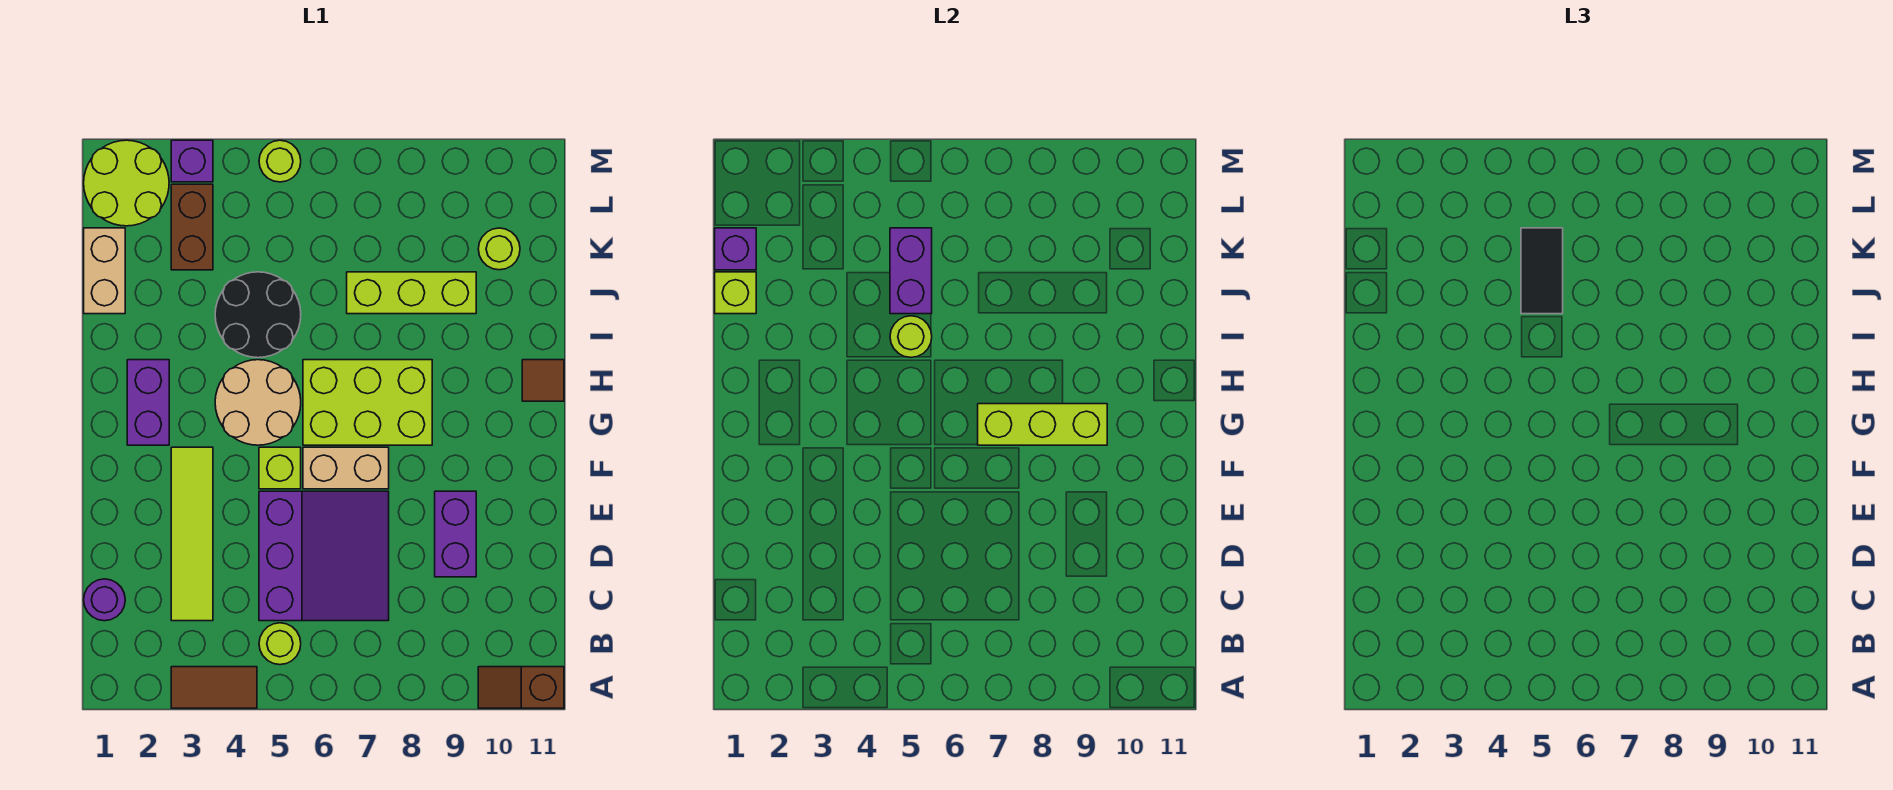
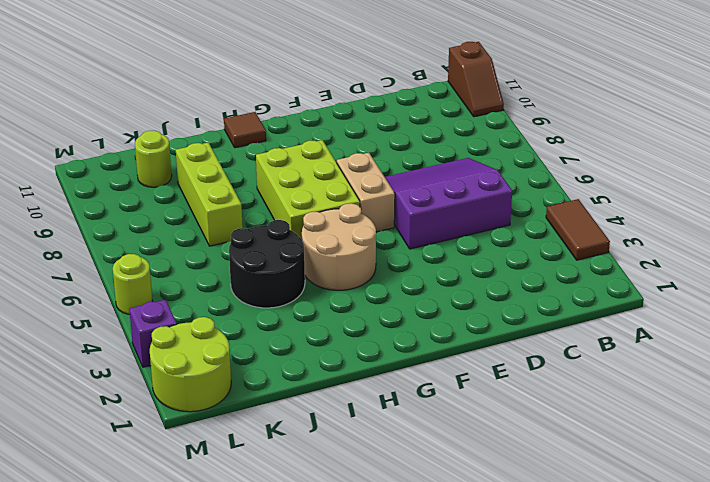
none -> lime 1x1 round brick [259,623,301,665]
none -> purple 1x1 round brick [84,579,125,621]
none -> lime 1x4 tile [171,447,213,621]

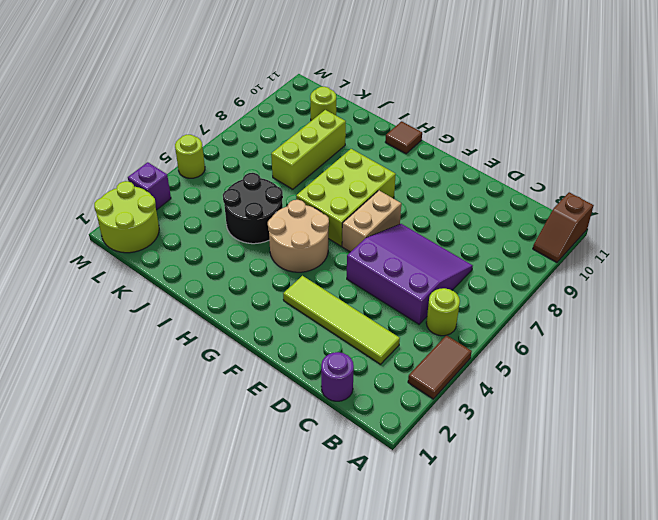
none -> purple 1x2 brick [435,491,476,577]
none -> lime 1x1 brick [259,447,301,489]
none -> purple 1x2 brick [127,360,169,445]

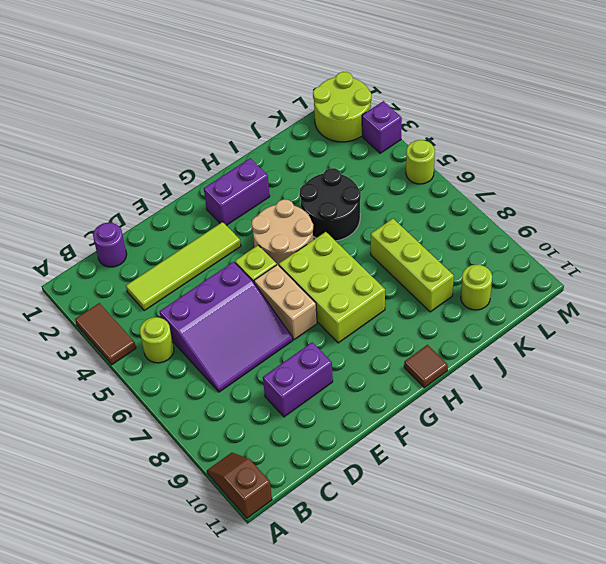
none -> tan 1x2 brick [84,228,125,314]
none -> brown 1x2 brick [171,184,213,270]
none -> lime 1x3 brick [978,404,1107,445]

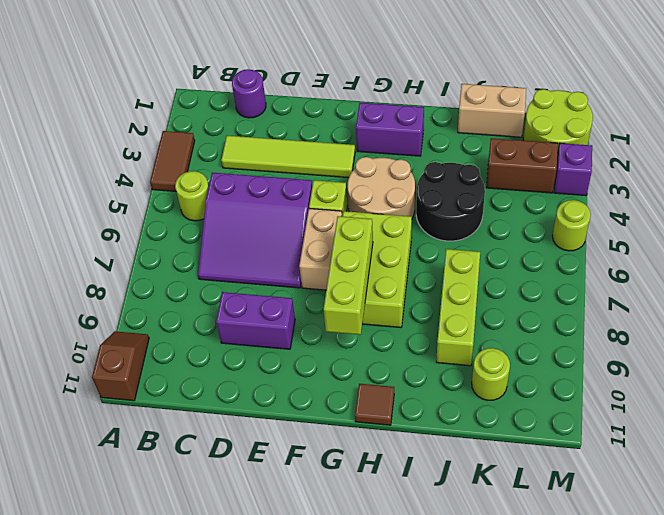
none -> lime 1x1 round brick [890,316,932,357]
none -> lime 1x1 brick [715,272,756,314]
none -> purple 1x2 brick [890,228,932,314]

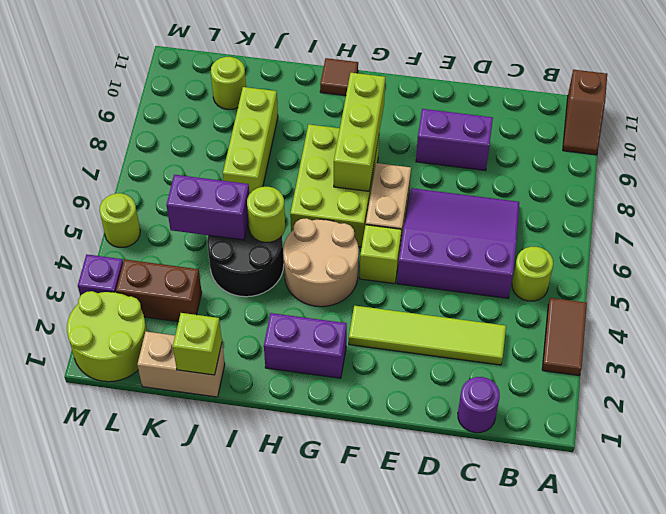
none -> purple 1x1 brick [715,228,756,270]
none -> black 1x2 tile [1521,228,1563,314]

